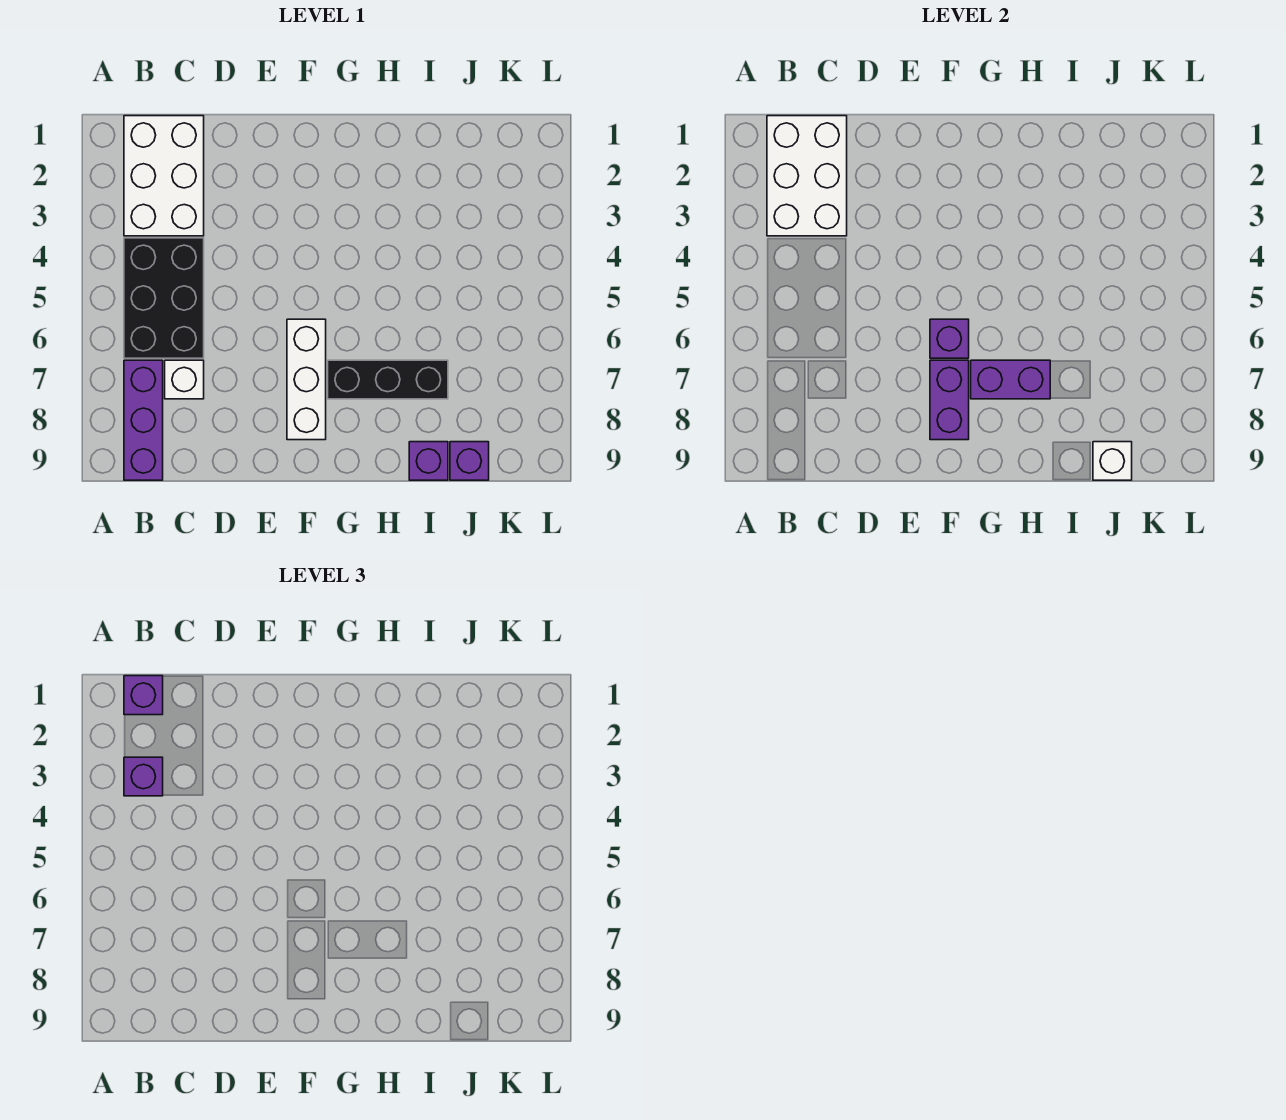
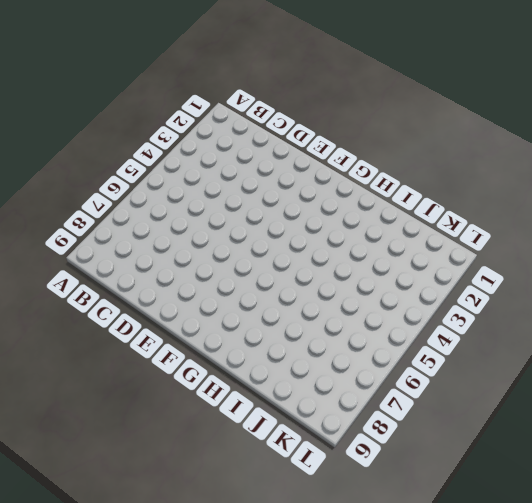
none -> white 2x3 brick [124,116,204,236]
none -> black 2x3 brick [124,238,204,358]
none -> purple 1x3 brick [124,360,163,480]

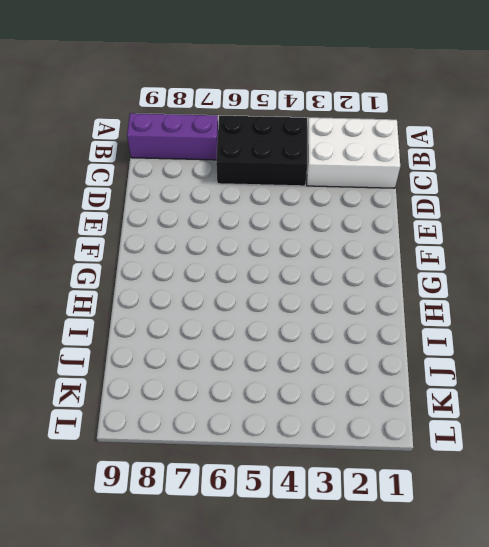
none -> white 1x1 brick [165,360,204,399]
none -> white 1x3 brick [287,319,326,440]
none -> black 1x3 brick [328,360,448,399]

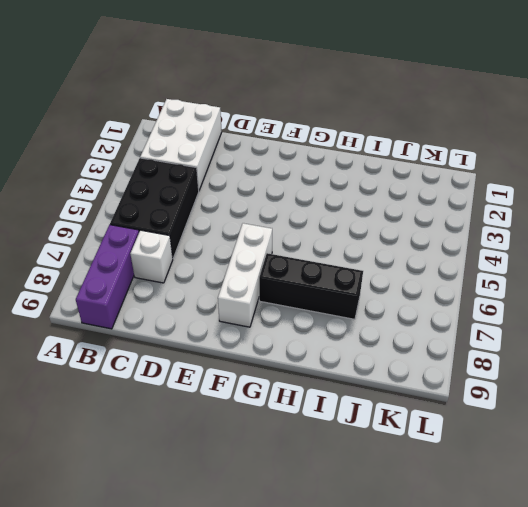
none -> purple 1x1 brick [409,442,448,480]
none -> purple 1x1 brick [450,442,489,480]
none -> white 2x3 brick [767,116,847,236]

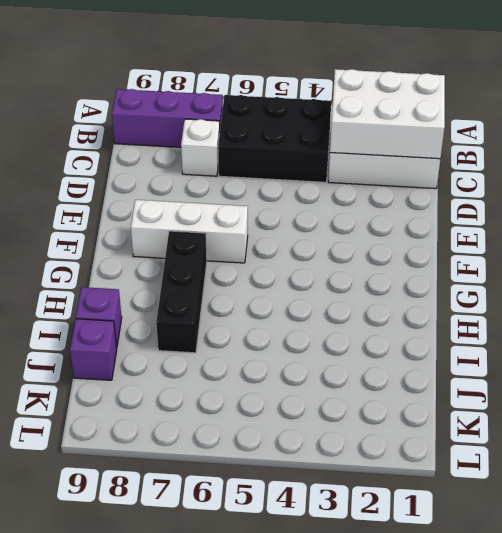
none -> purple 1x1 brick [930,319,969,358]
none -> purple 1x2 brick [930,360,969,440]
none -> purple 1x2 brick [971,360,1050,399]

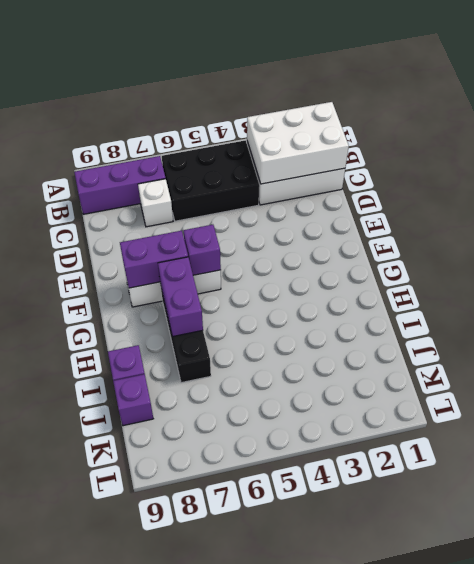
none -> white 1x1 brick [1093,442,1132,480]
none -> purple 1x1 brick [124,676,163,715]
none -> purple 1x1 brick [124,757,163,796]

